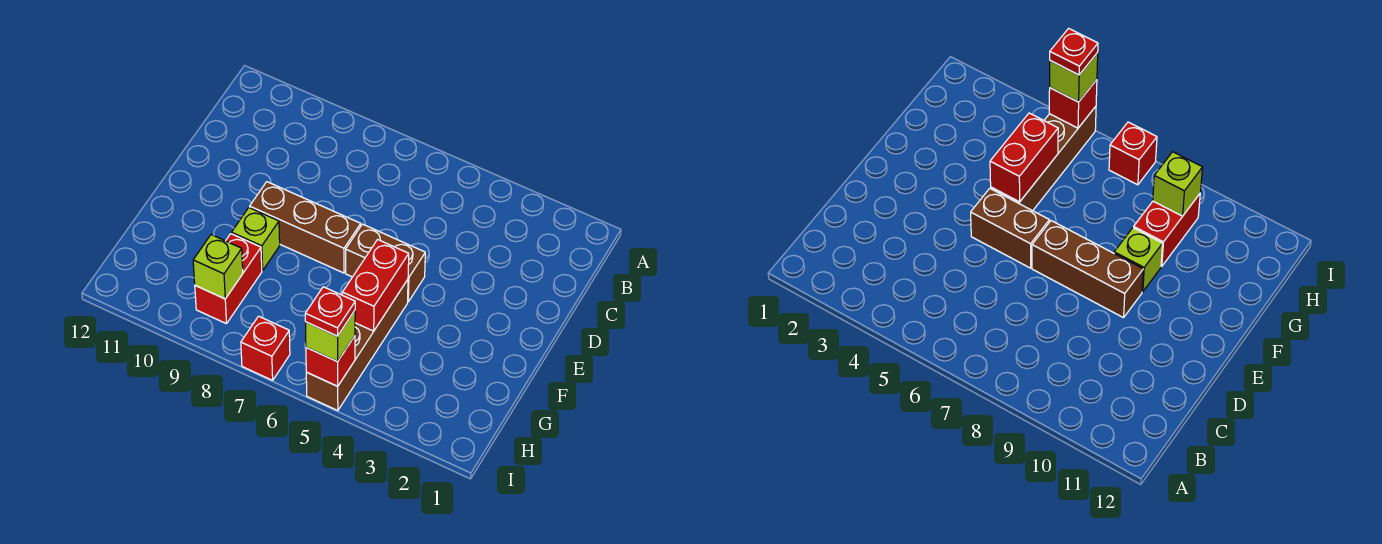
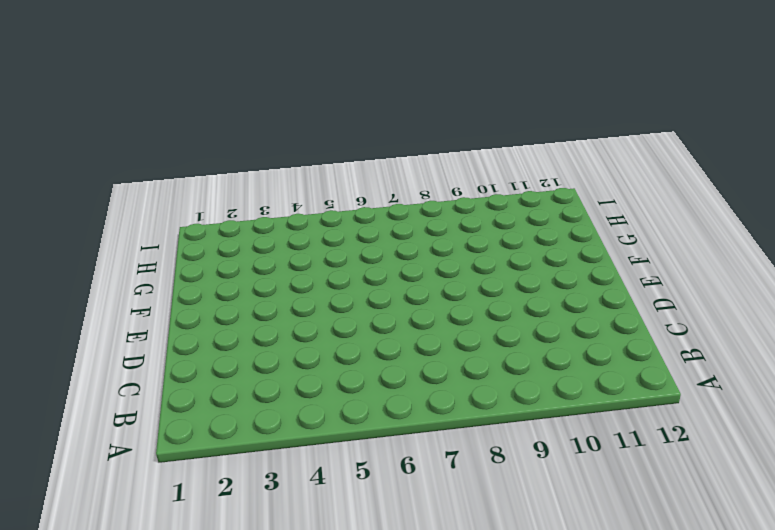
none -> brown 1x2 brick [346,224,425,302]
none -> brown 1x3 brick [250,182,361,273]

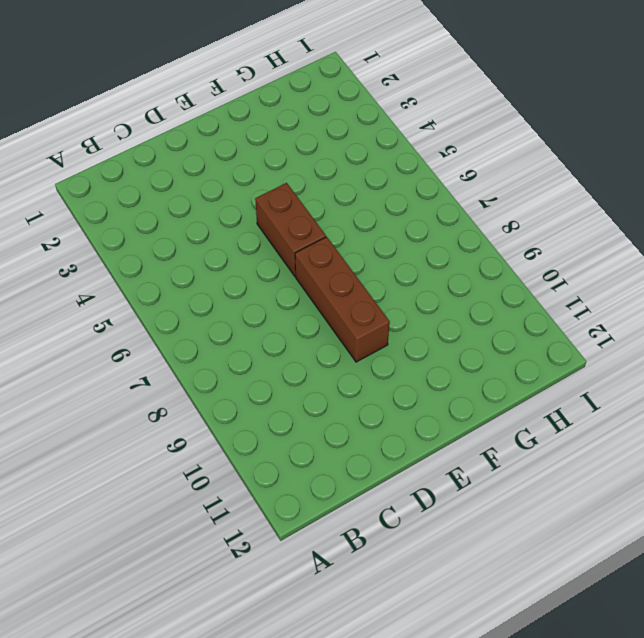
none -> brown 1x4 brick [306,280,408,411]
none -> lime 1x1 brick [232,208,280,271]

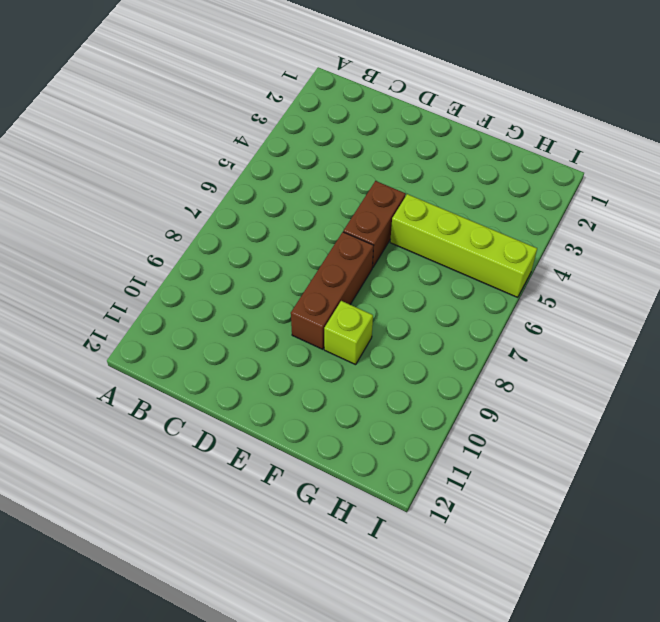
lime 1x4 brick [390,194,537,297] -> brown 1x4 brick [306,280,408,411]
none -> red 1x2 brick [195,234,262,324]
none -> red 1x1 brick [241,316,290,380]

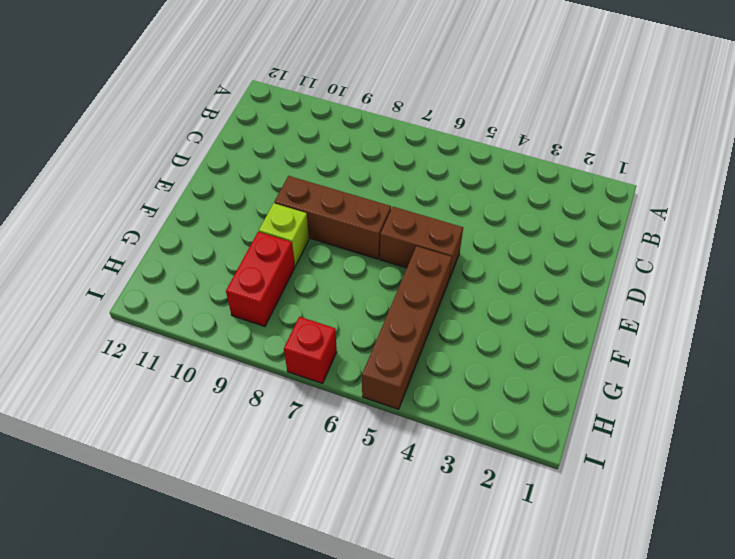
none -> red 1x2 brick [342,240,409,331]
none -> lime 1x1 brick [193,235,243,299]

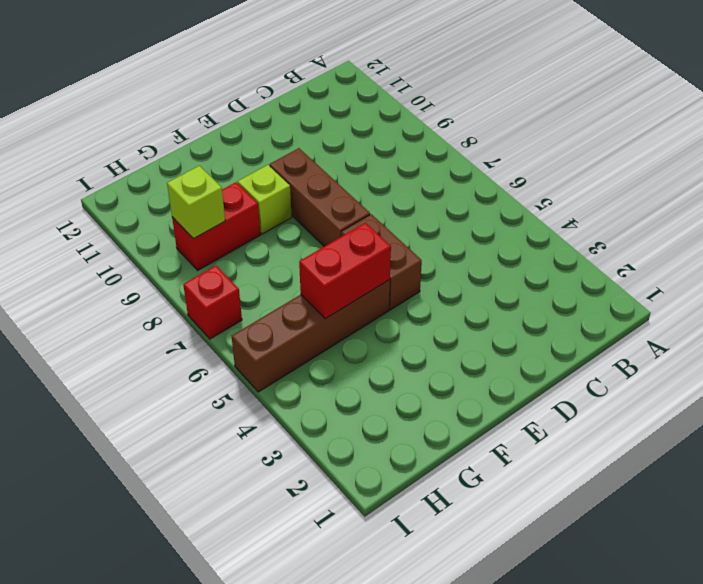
none -> red 1x1 brick [306,336,355,386]
none -> lime 1x1 brick [305,311,355,362]

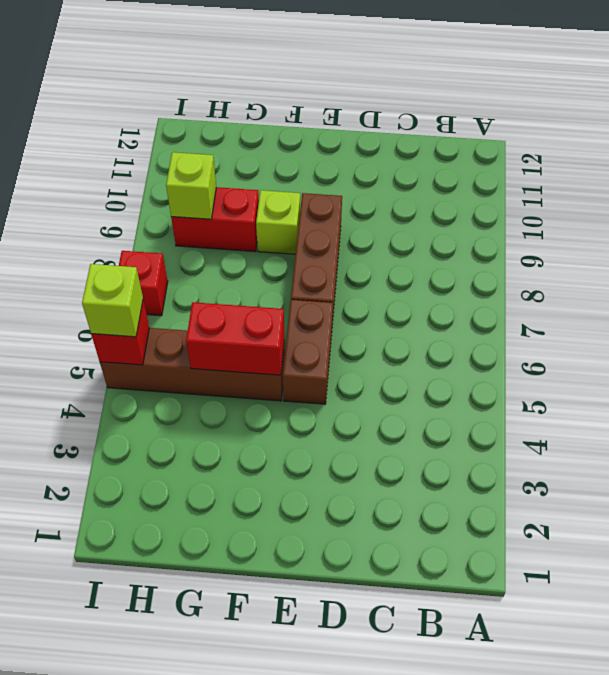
none -> red 1x1 plate [305,287,355,336]

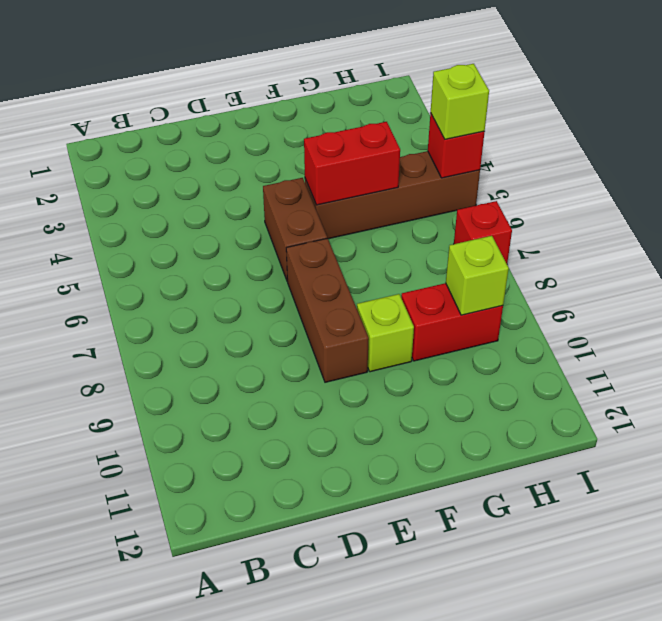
none -> red 1x1 plate [305,287,355,336]

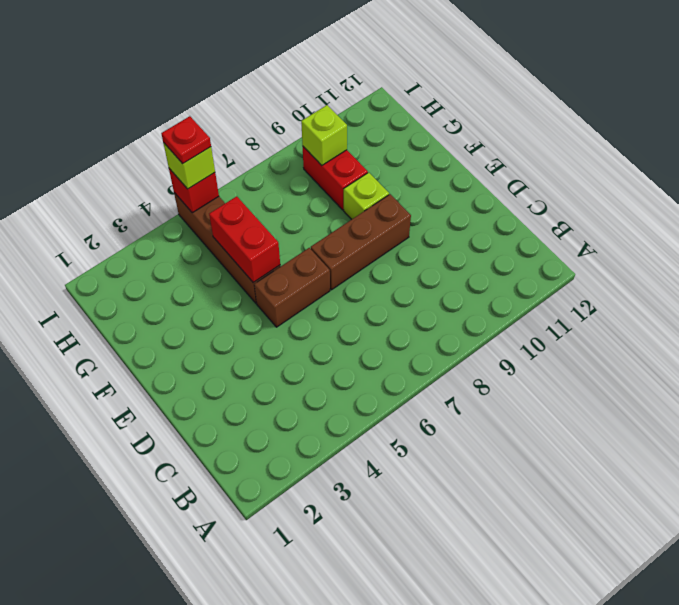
none -> red 1x1 brick [241,316,290,380]

